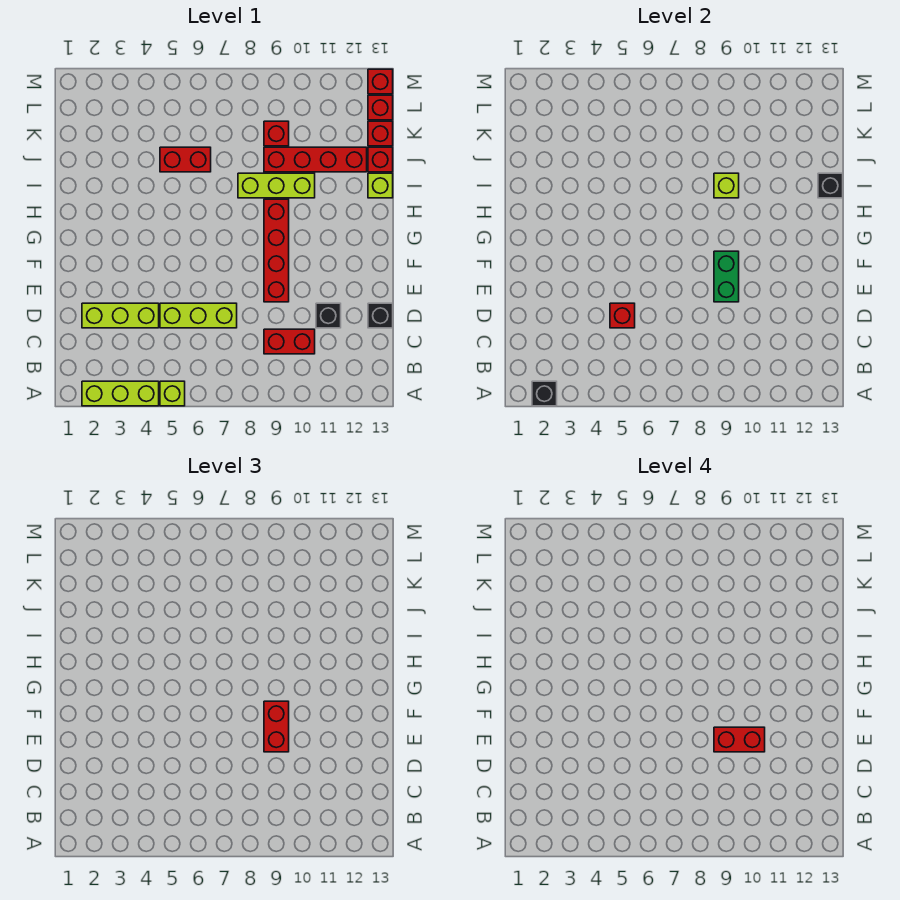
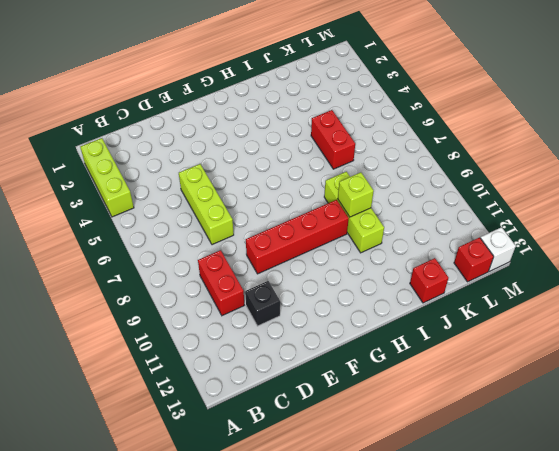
white 1x1 brick [481,227,516,271] -> red 1x1 brick [368,69,393,94]
none -> lime 1x1 brick [160,381,185,406]
none -> lime 1x3 brick [82,303,159,328]
none -> black 1x1 brick [368,303,393,328]

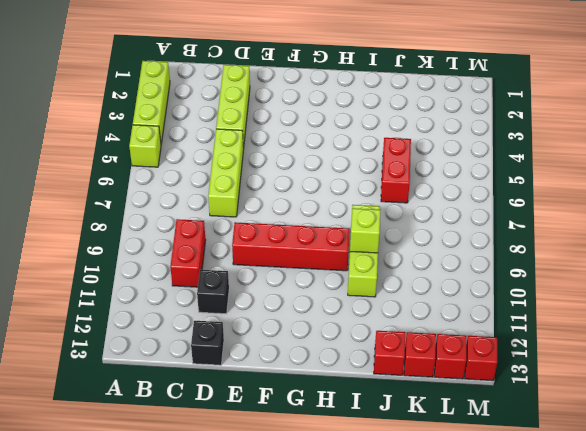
none -> lime 1x1 brick [368,173,393,198]
none -> red 1x4 brick [264,147,367,172]
none -> red 1x1 brick [264,121,289,146]

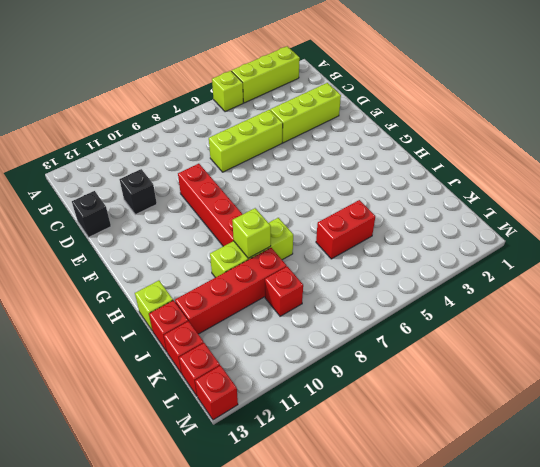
none -> red 1x2 brick [264,329,315,354]
none -> black 1x1 brick [532,381,557,406]
none -> red 1x1 brick [610,303,635,328]

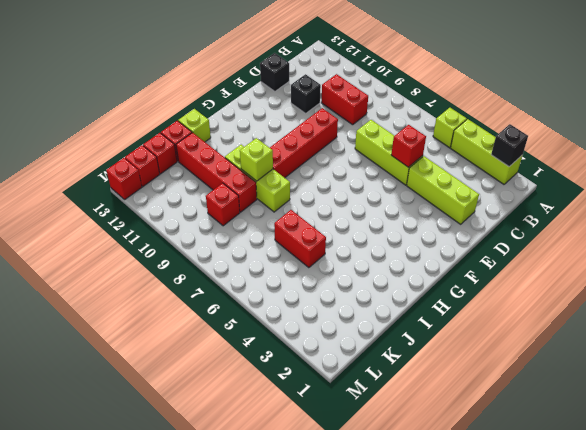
none -> green 1x2 brick [714,251,739,302]
none -> black 1x1 brick [818,173,843,198]
none -> red 1x2 brick [264,701,289,752]

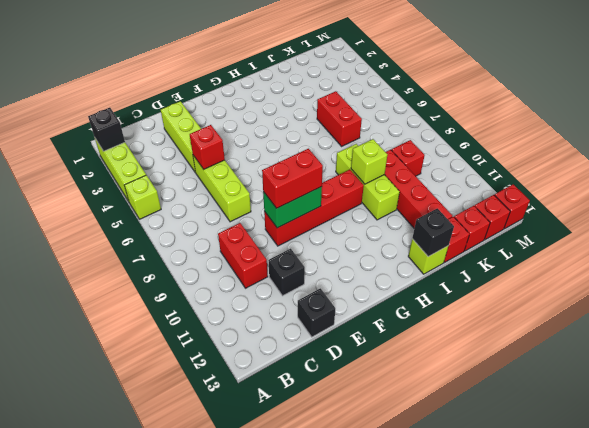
none -> red 1x2 brick [714,727,765,752]

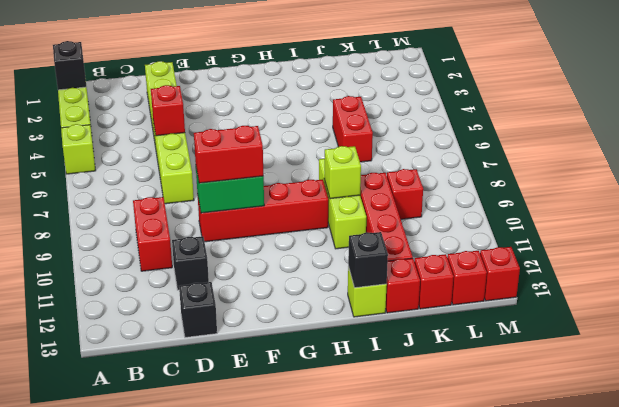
none -> red 1x2 brick [714,727,765,752]

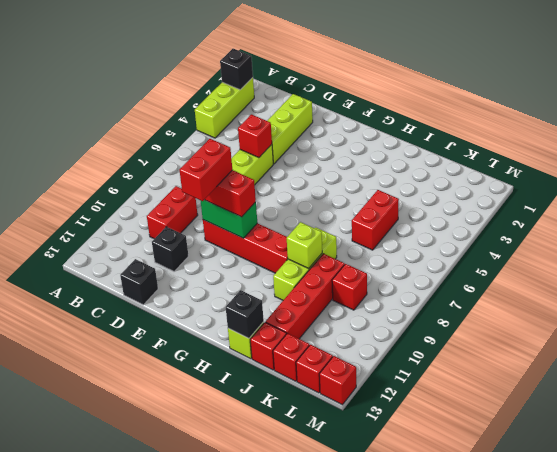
none -> lime 1x1 brick [160,381,185,406]

